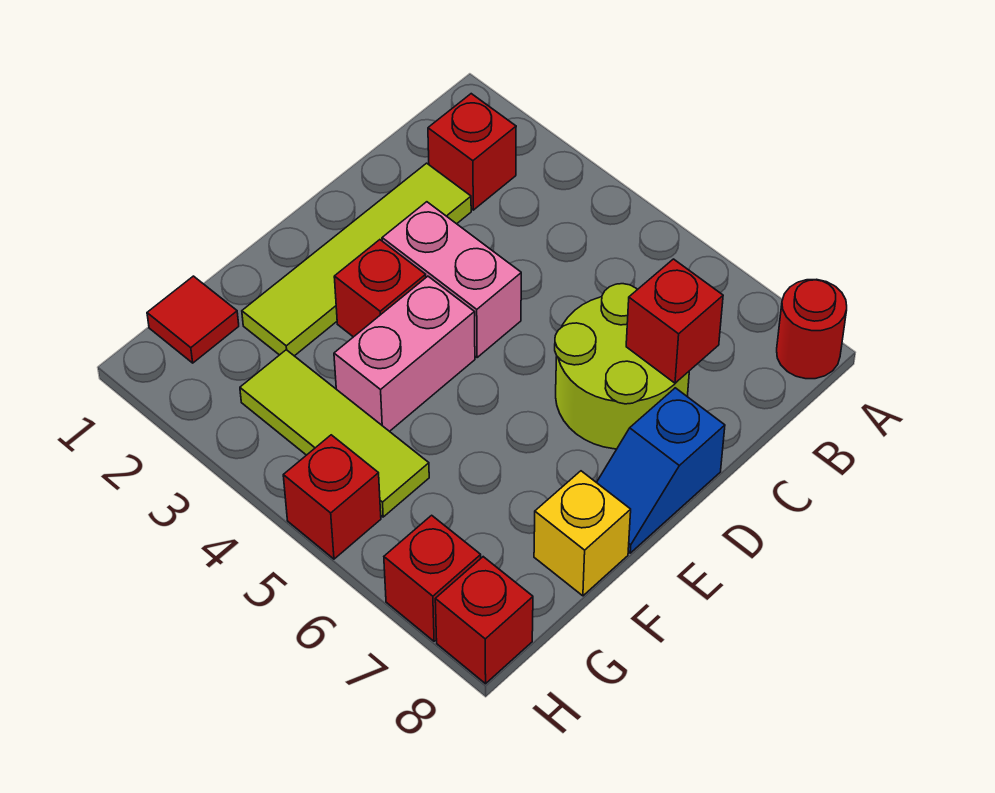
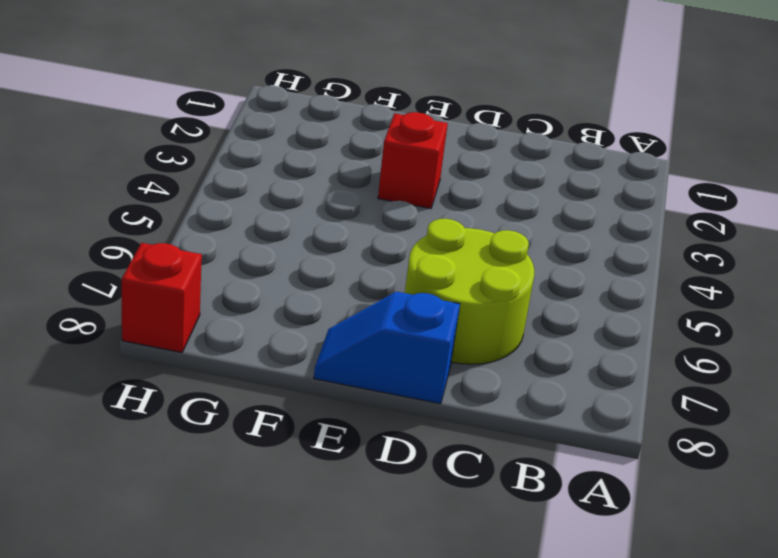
none -> red 1x1 round brick [777,279,847,379]
none -> red 1x1 brick [428,94,516,210]
none -> lime 1x4 tile [242,163,471,356]

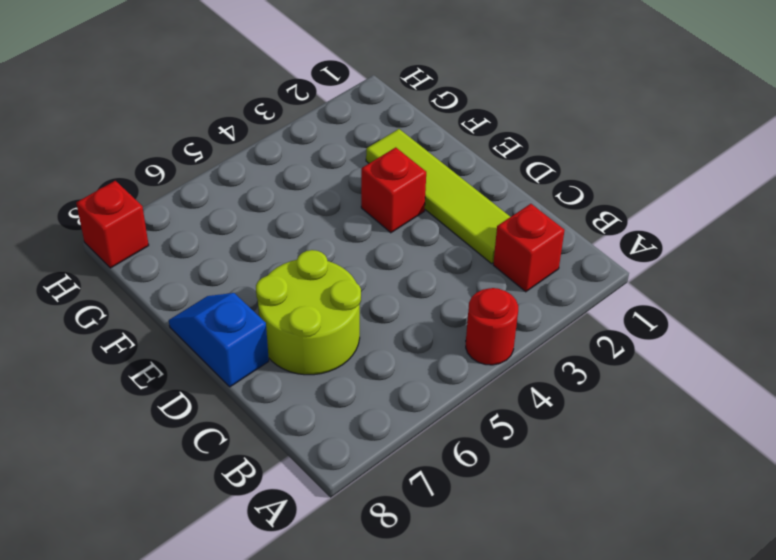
red 1x1 round brick [466,288,518,365] -> red 1x1 round brick moved to [777,279,847,379]
none -> pink 1x2 brick [382,202,521,357]
none -> pink 1x2 brick [334,276,475,431]
none -> yellow 1x1 brick [534,471,631,596]

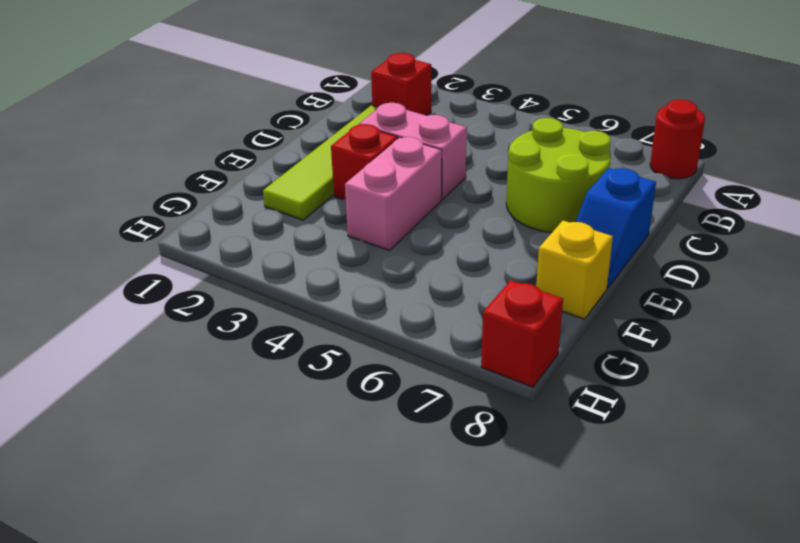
none -> red 1x1 tile [147,276,239,363]
none -> lime 1x3 tile [240,350,429,517]
none -> red 1x1 brick [283,435,381,559]

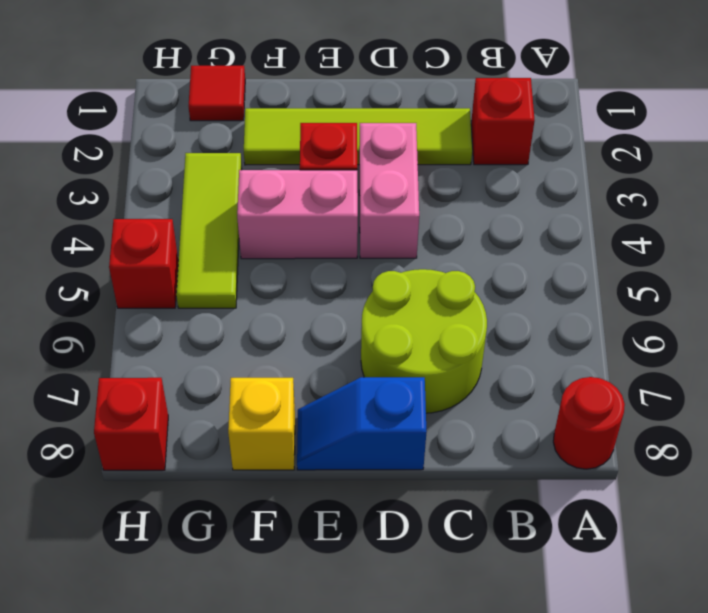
none -> red 1x1 brick [384,515,481,641]
none -> red 1x1 brick [626,259,723,383]

